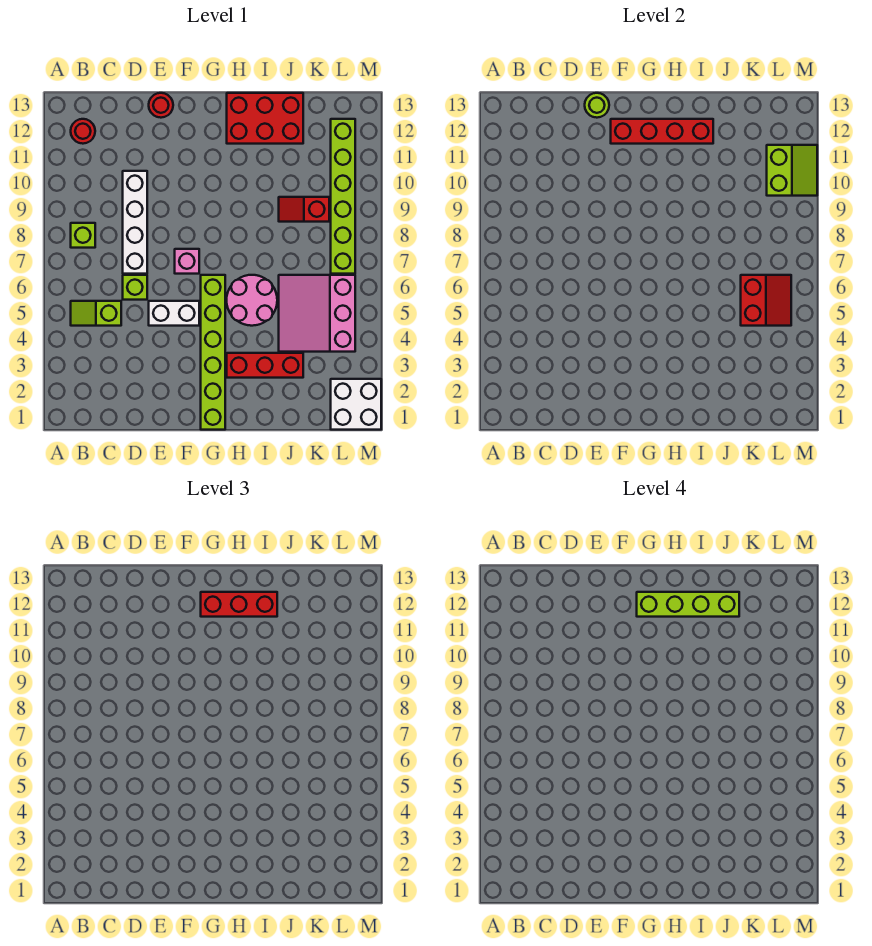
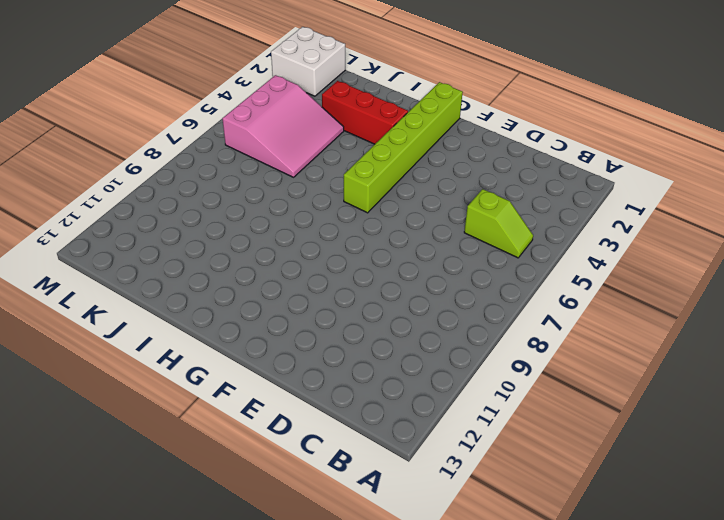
none -> lime 1x1 brick [71,223,95,248]
none -> red 1x1 round brick [71,119,95,144]
none -> lime 1x1 brick [123,275,147,300]

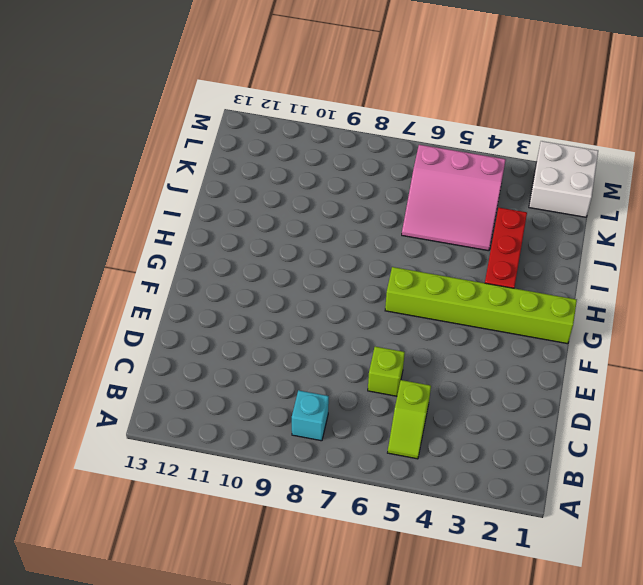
cyan 1x1 brick [292,390,329,441] -> lime 1x1 brick [71,223,95,248]
none -> red 1x1 round brick [71,119,95,144]
none -> white 1x4 brick [123,171,147,274]
none -> white 1x2 brick [149,301,199,326]

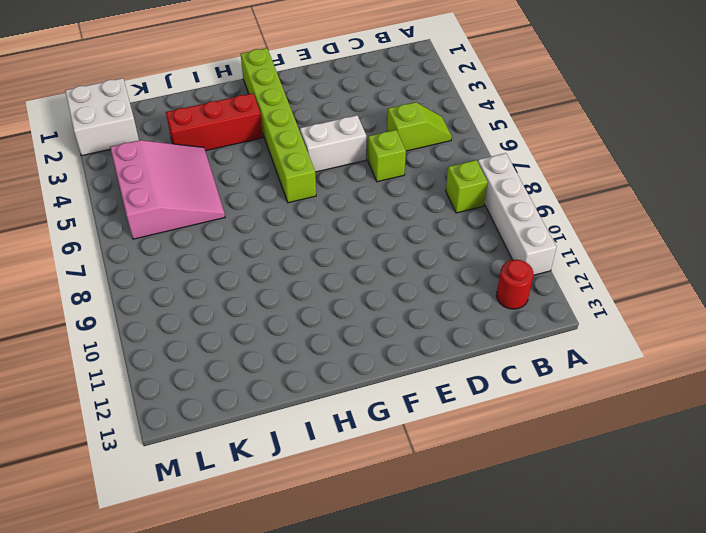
white 1x4 brick [478,153,556,275] -> white 1x4 brick moved to [123,171,147,274]
none -> red 1x1 round brick [149,93,173,118]
none -> pink 1x1 brick [175,249,199,274]
none -> pink 2x2 round brick [227,275,277,326]

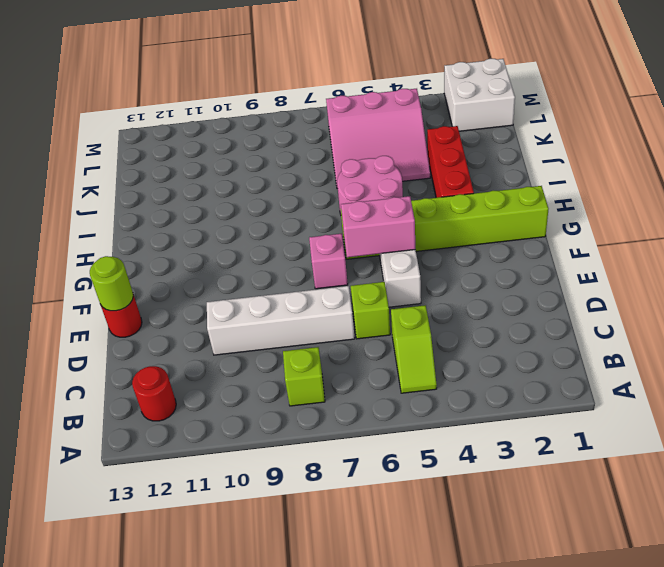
pink 1x2 brick [341,196,415,257] -> none
none -> red 2x3 brick [227,93,303,144]
none -> red 1x2 slope [279,197,329,222]
none -> lime 1x6 brick [331,119,355,274]

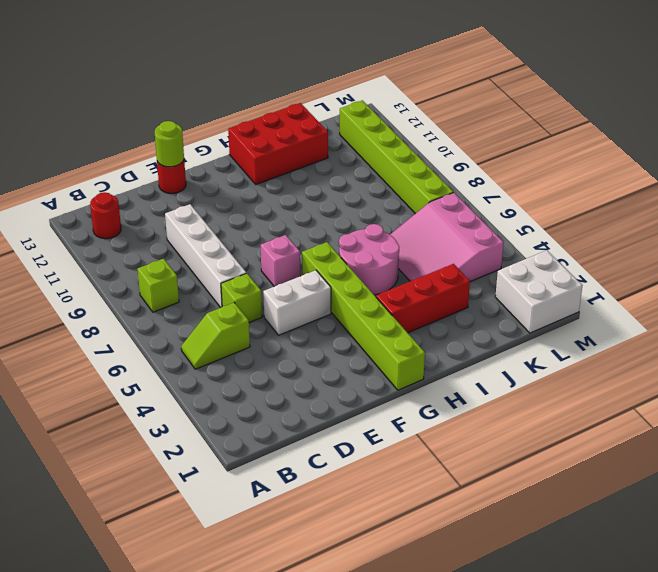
none -> red 1x2 slope [279,197,329,222]
none -> red 1x4 brick [611,119,713,144]
none -> red 2x2 slope [741,275,791,326]

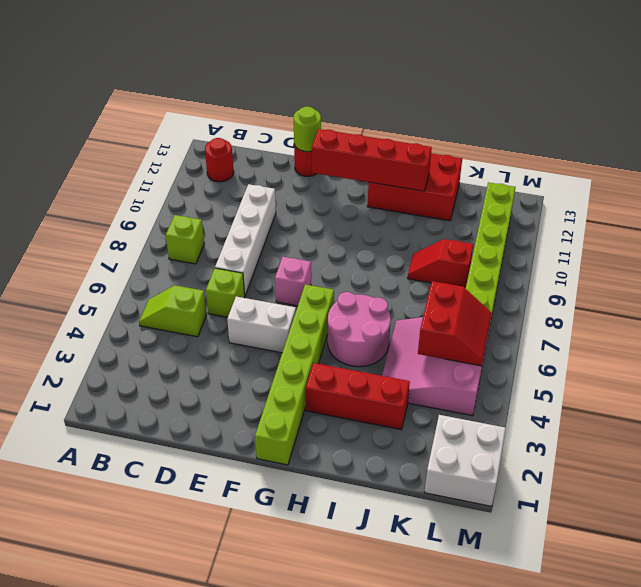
none -> lime 2x2 slope [767,145,817,196]
none -> red 1x3 brick [201,592,277,617]
none -> lime 1x4 brick [637,592,739,617]

